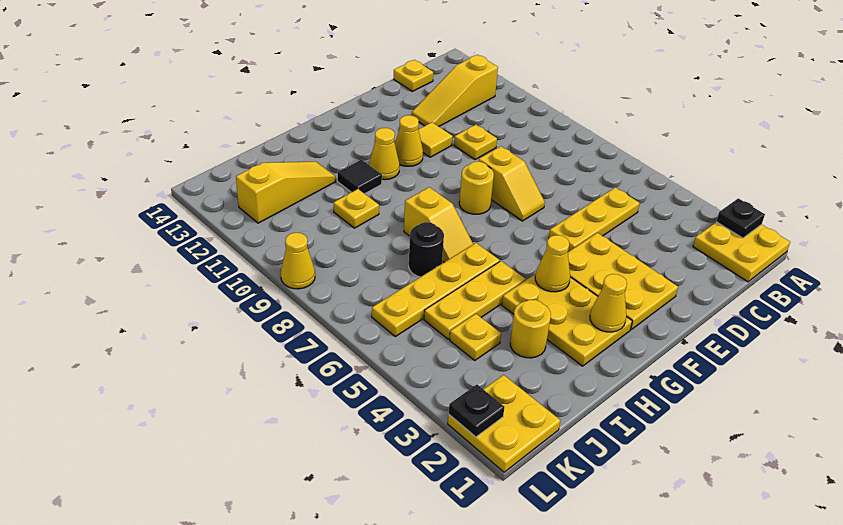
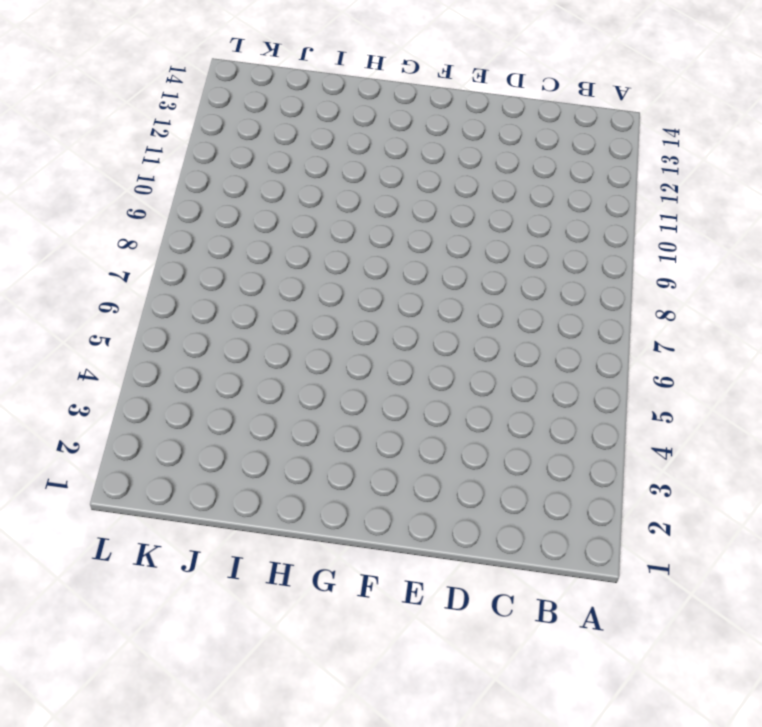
none -> yellow 2x2 plate [693,222,790,282]
none -> yellow 1x3 slope [412,55,498,126]
none -> yellow 1x3 plate [549,187,640,252]

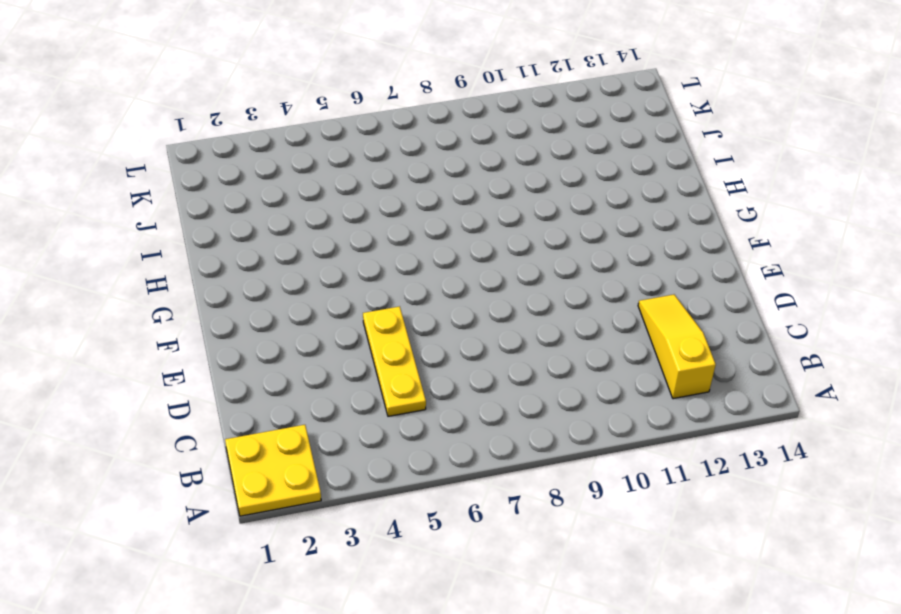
none -> yellow 1x1 plate [394,60,433,91]
none -> yellow 1x1 plate [454,125,497,160]
none -> yellow 2x3 plate [568,233,678,329]

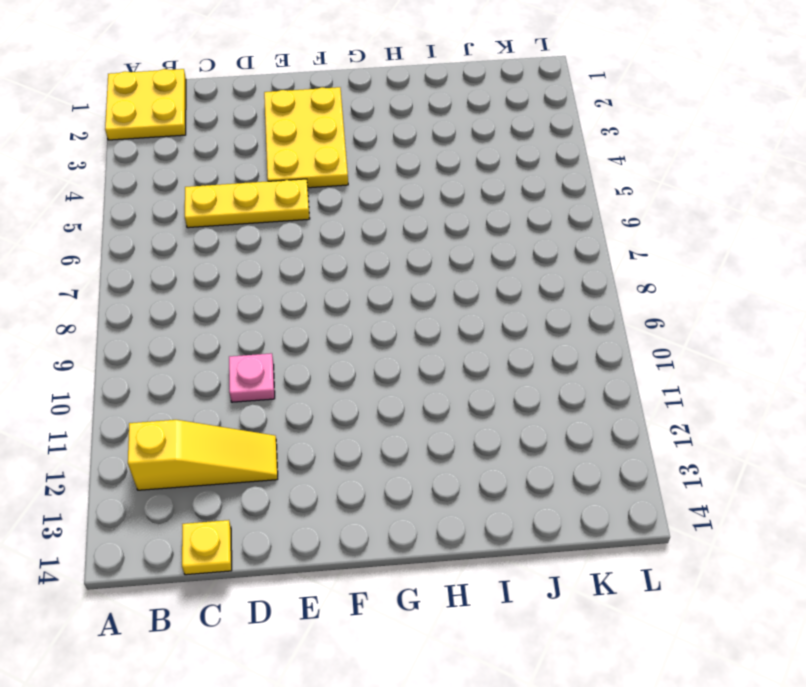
pink 1x1 plate [229,353,275,402] -> yellow 1x1 plate [454,125,497,160]
none -> yellow 1x2 slope [479,146,545,221]
none -> yellow 1x1 tile [418,122,453,157]
none -> yellow 1x1 round brick [459,162,494,214]

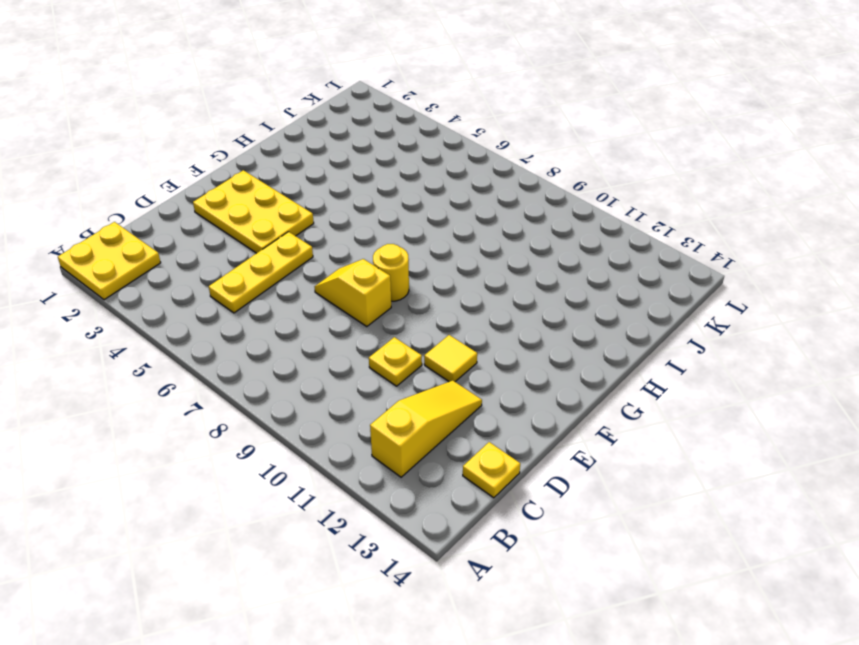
none -> yellow 1x1 cone [395,115,423,166]
none -> yellow 2x3 plate [502,274,632,366]
none -> yellow 1x1 cone [369,128,400,180]

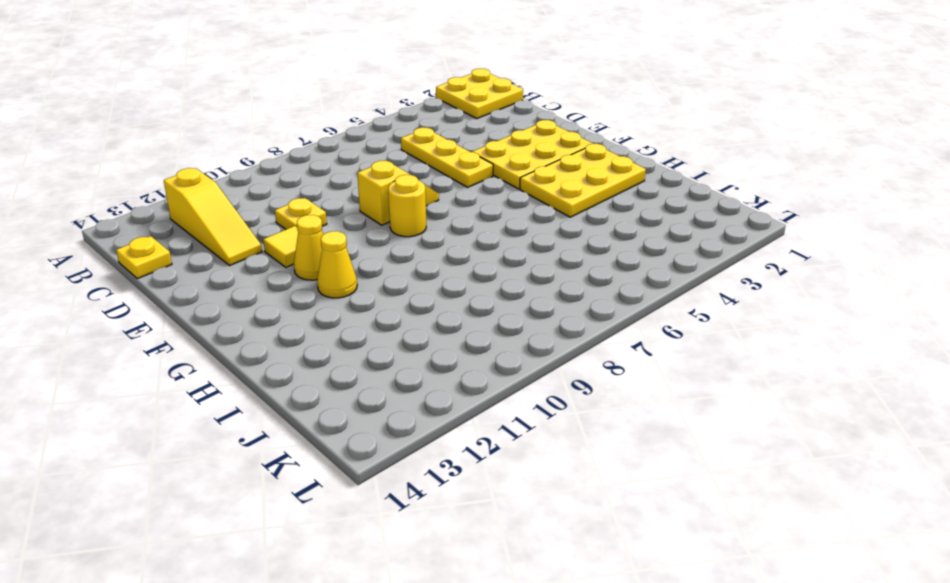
none -> yellow 1x3 plate [424,261,525,339]
none -> yellow 1x4 plate [372,243,500,337]
none -> yellow 1x2 slope [404,187,473,262]

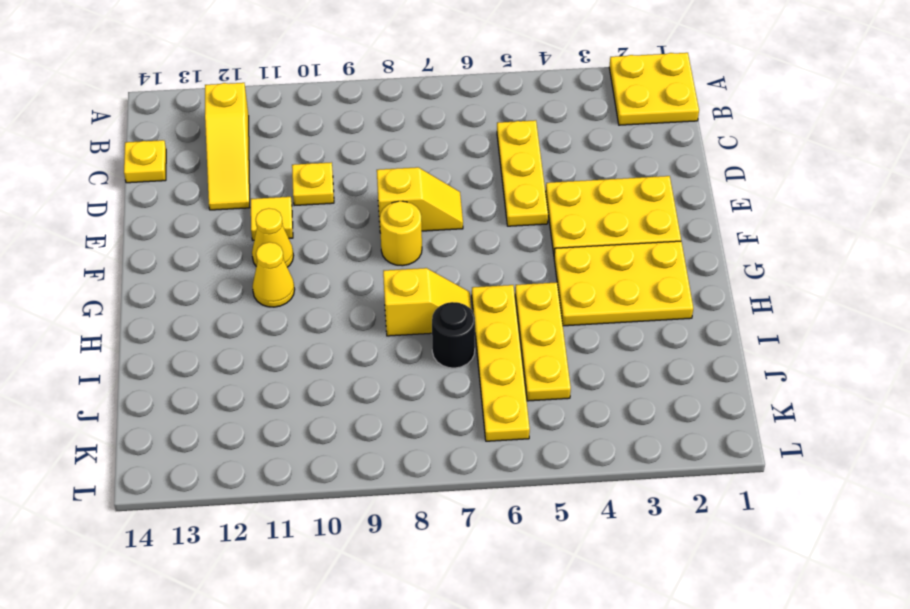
none -> black 1x1 tile [338,160,382,194]
none -> yellow 1x1 round brick [510,300,551,358]
none -> yellow 1x1 plate [334,189,379,228]

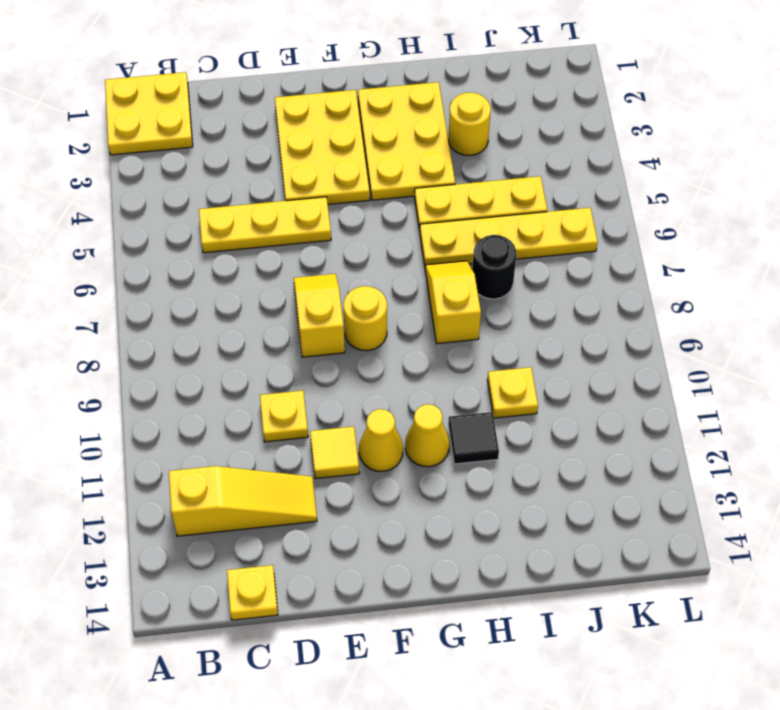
none -> yellow 1x3 slope [236,161,336,223]
none -> yellow 1x1 plate [450,314,501,361]
none -> yellow 2x2 plate [448,375,560,472]

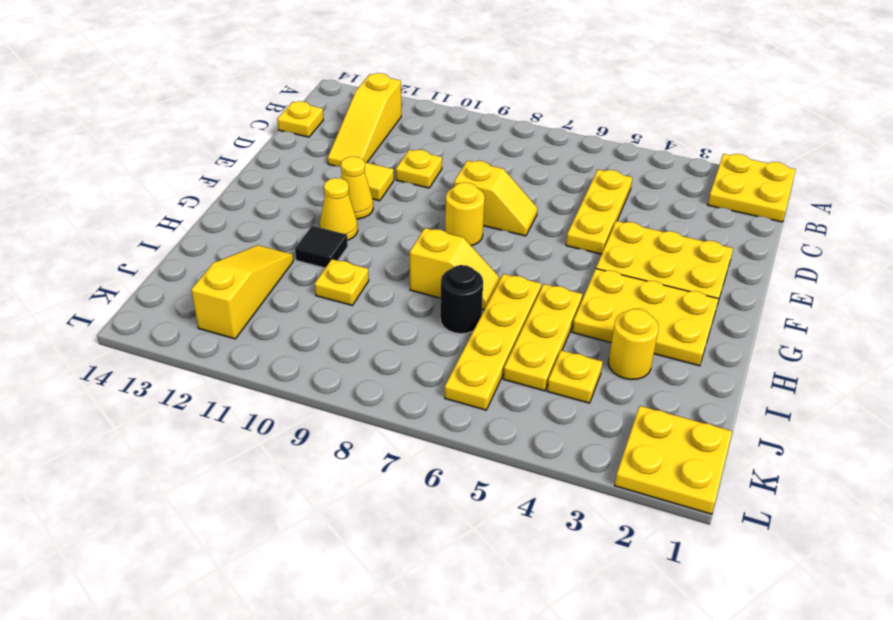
none -> yellow 1x1 cone [281,233,315,289]
none -> black 1x1 plate [716,198,765,238]
none -> yellow 1x1 cone [590,274,627,332]

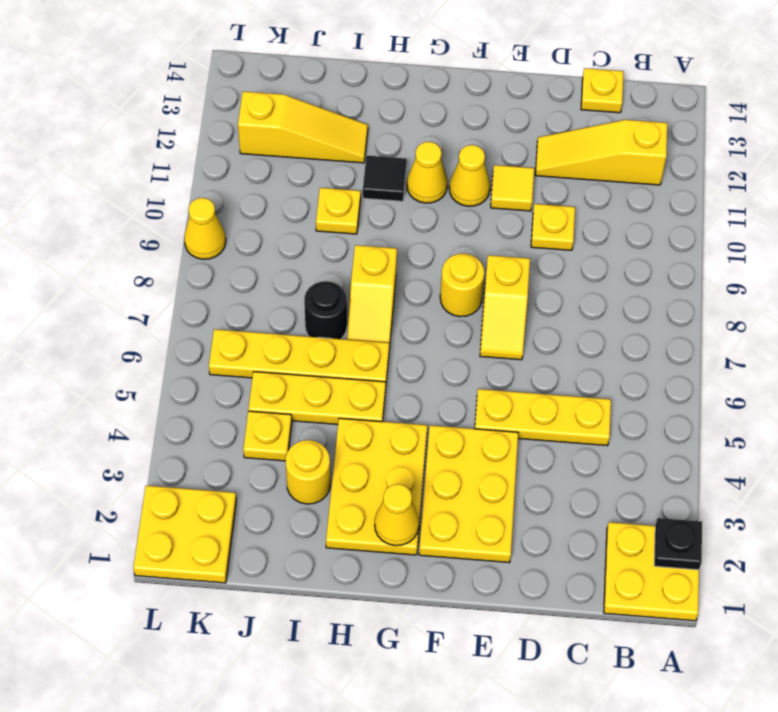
none -> yellow 1x1 cone [535,235,570,292]
none -> black 1x1 plate [449,385,504,437]

